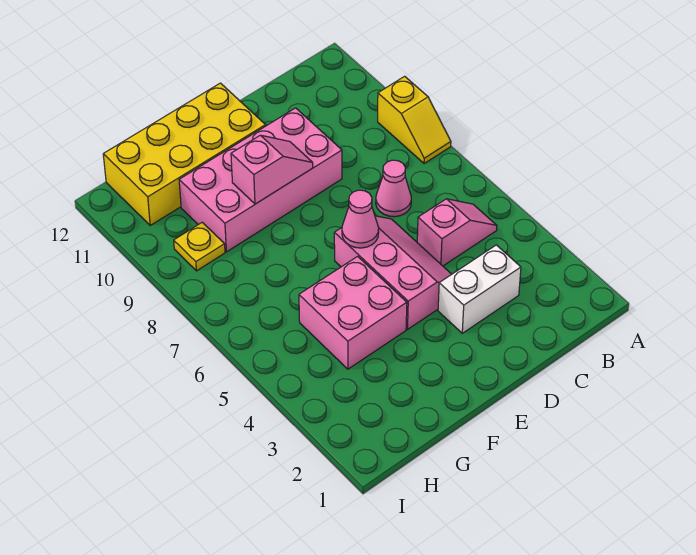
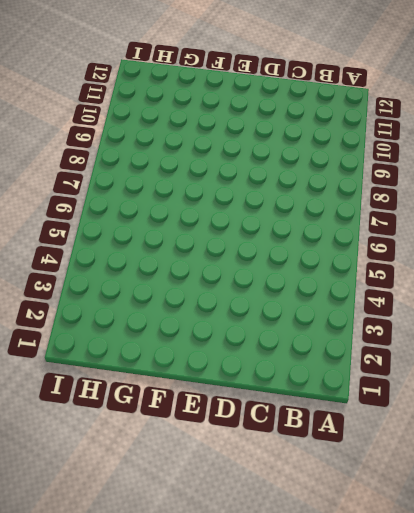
none -> yellow 1x2 slope [378,76,451,164]
none -> pink 1x2 slope [417,199,497,266]

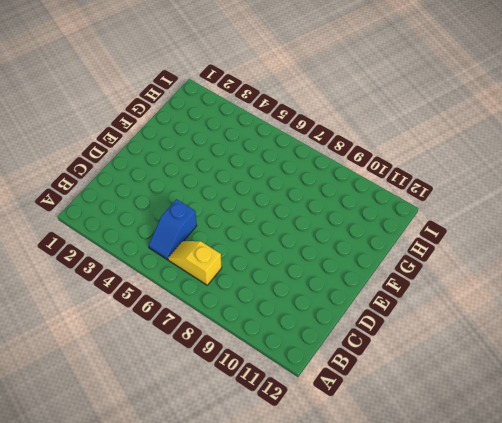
blue 1x2 slope [149,199,197,260] -> pink 1x2 slope [417,199,497,266]
yellow 1x2 slope [168,241,222,285] -> yellow 1x2 slope moved to [378,76,451,164]
none -> white 1x2 brick [438,245,521,333]
none -> pink 1x1 cone [376,160,411,217]

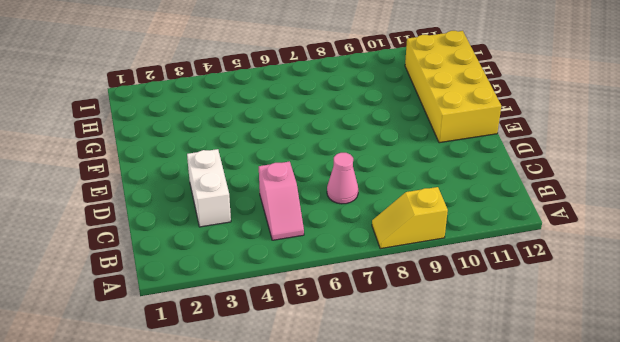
none -> pink 2x3 slope [334,216,452,329]
none -> pink 2x4 brick [179,108,342,252]

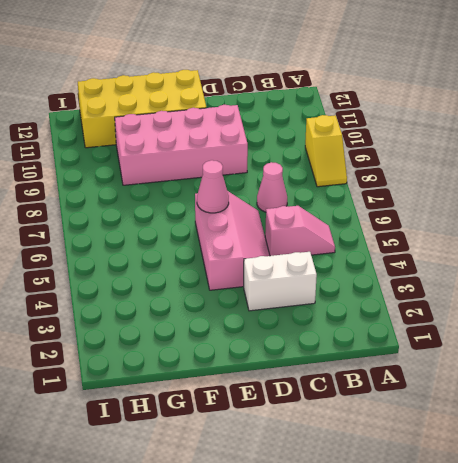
none -> pink 2x2 brick [299,256,407,369]
none -> yellow 1x1 plate [174,222,225,271]

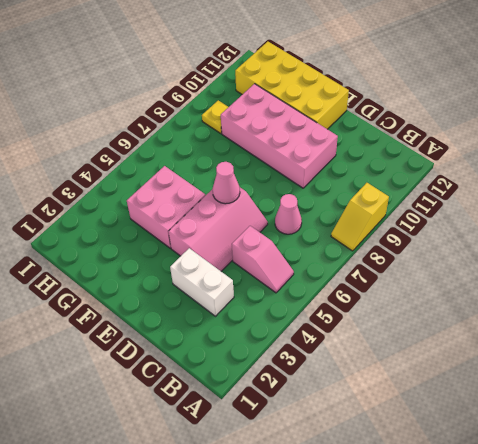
none -> pink 1x2 slope [231,135,313,204]

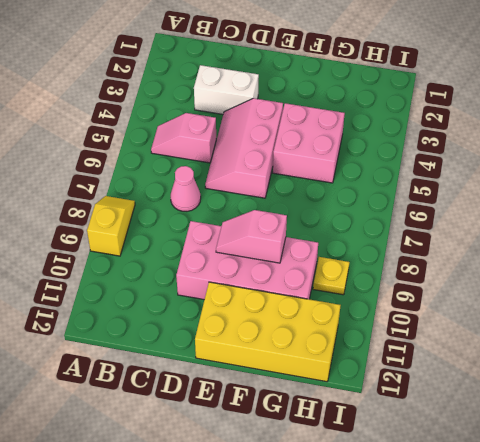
none -> pink 1x1 cone [342,190,379,248]

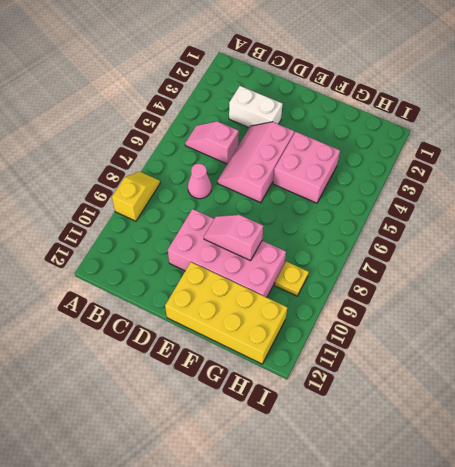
none -> pink 1x1 cone [342,190,379,248]

